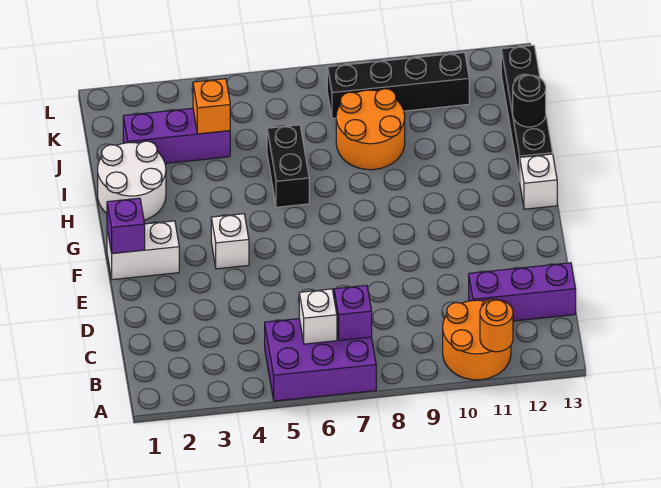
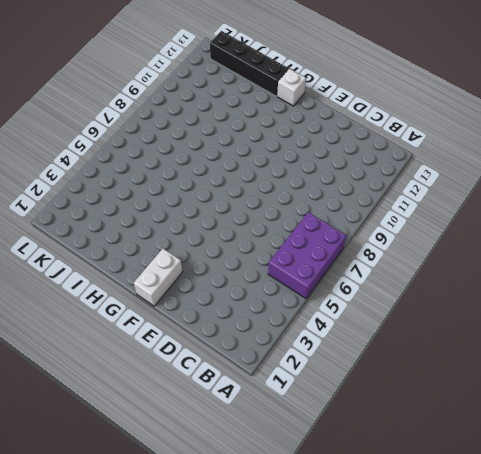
none -> orange 2x2 round brick [443,299,511,380]
none -> purple 1x3 brick [469,263,576,321]
none -> white 1x1 brick [211,214,249,269]

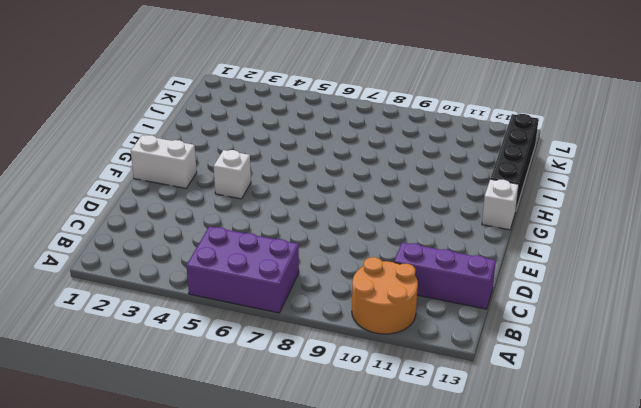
none -> white 2x2 round brick [98,141,166,220]
none -> black 1x2 brick [267,125,309,207]
none -> orange 2x2 round brick [336,89,405,170]

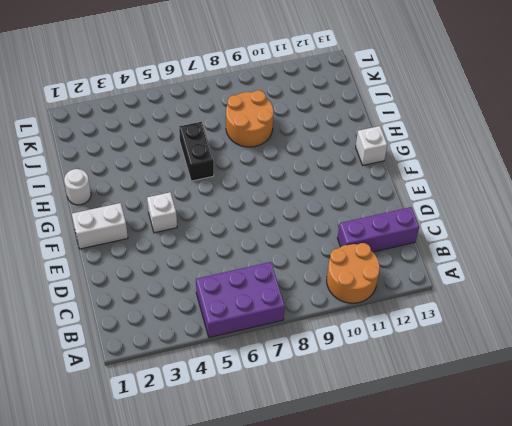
white 1x1 round brick [64,169,91,205] -> white 2x2 round brick [98,141,166,220]
none -> black 1x4 brick [501,45,553,182]
none -> purple 1x3 brick [123,108,230,163]
none -> black 1x4 brick [327,53,469,119]

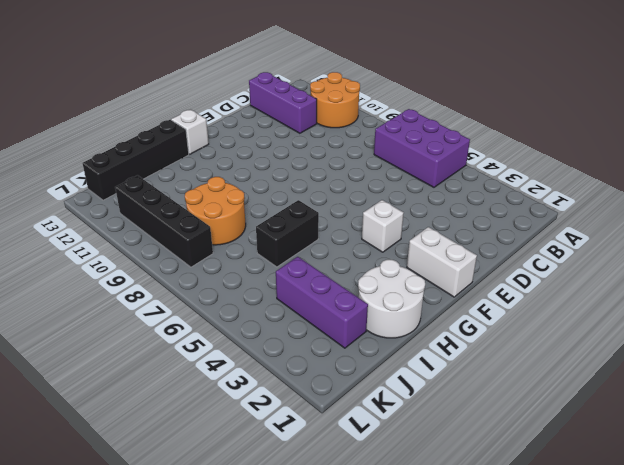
none -> orange 1x1 round brick [480,300,513,352]
none -> white 1x1 brick [299,289,337,344]
none -> purple 1x1 brick [334,285,372,340]

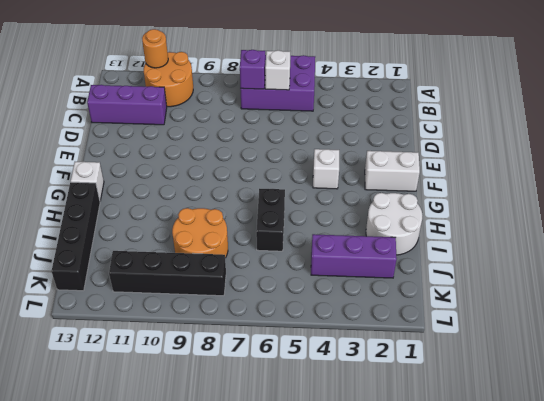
none -> purple 1x1 brick [107,198,145,253]
none -> black 1x1 round brick [513,75,546,127]
none -> orange 1x1 brick [193,79,230,134]

